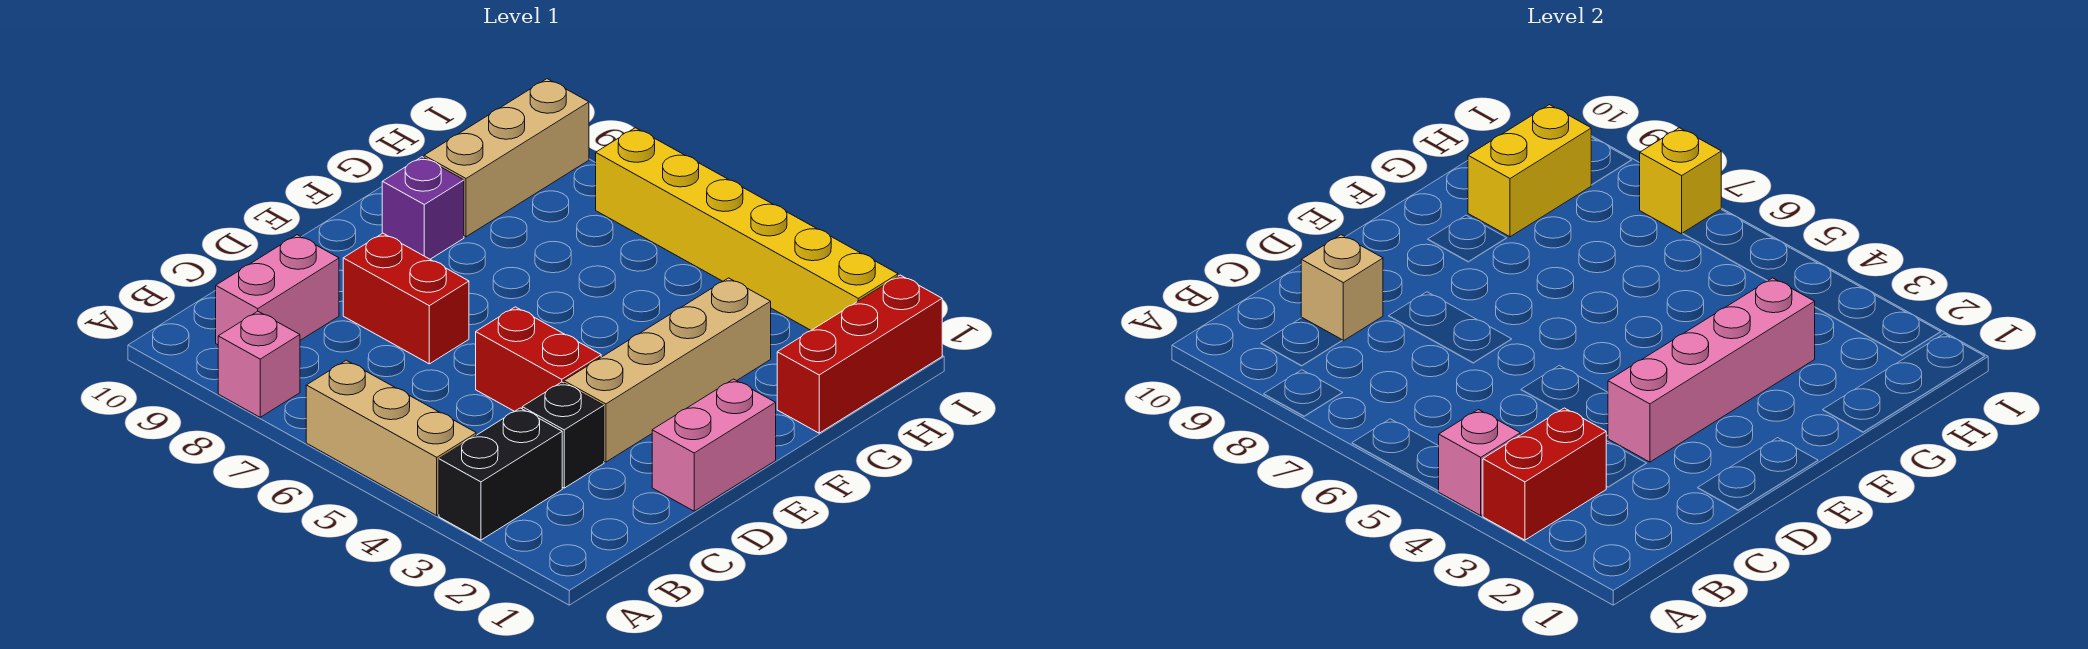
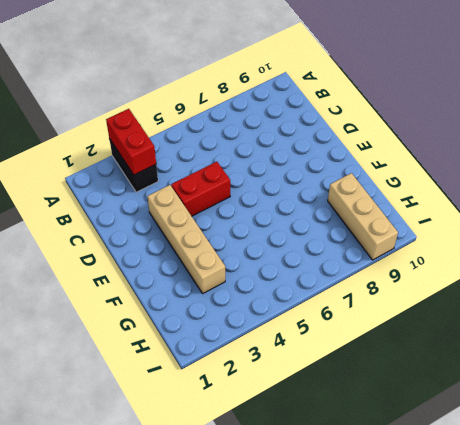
none -> tan 1x3 brick [306,360,476,515]
none -> pink 1x1 brick [218,311,300,417]
none -> pink 1x2 brick [216,235,339,345]

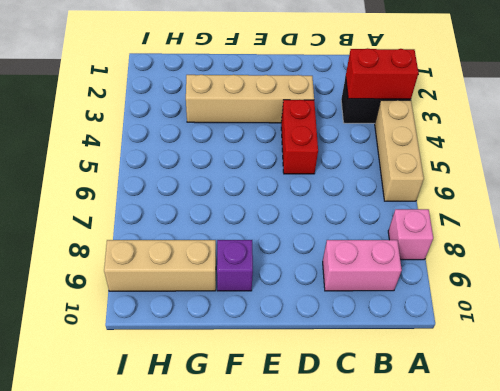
none -> black 1x1 brick [522,382,604,488]
none -> pink 1x2 brick [652,379,776,511]
none -> red 1x2 brick [343,233,469,364]

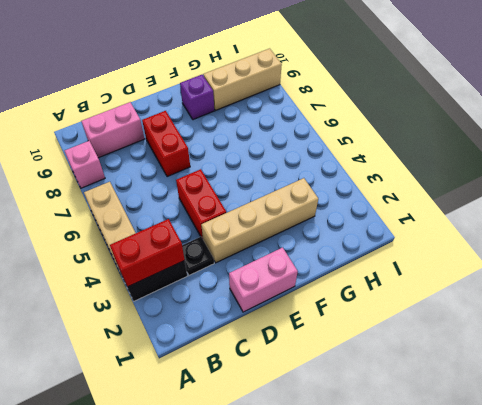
black 1x1 plate [182,237,214,275] -> black 1x1 brick [522,382,604,488]
none -> red 1x3 brick [777,275,942,433]
none -> yellow 1x6 brick [596,128,898,330]
none -> pink 1x1 brick [1439,410,1520,515]

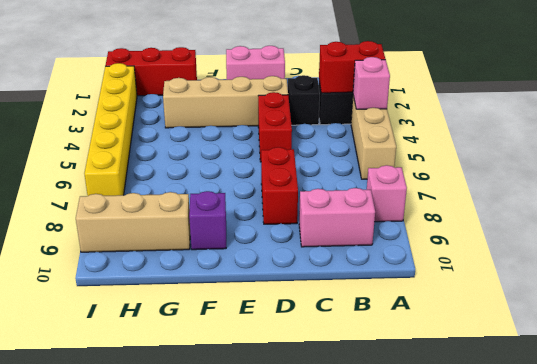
none -> tan 1x1 brick [1301,235,1383,341]
none -> pink 1x4 brick [1608,278,1815,462]
none -> yellow 1x2 brick [1468,105,1591,237]

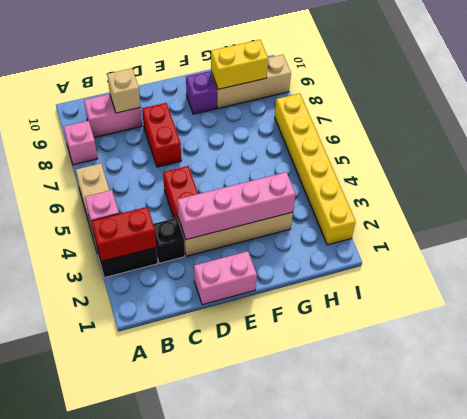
none -> red 1x3 brick [777,275,942,433]
none -> yellow 1x1 brick [1640,128,1721,234]

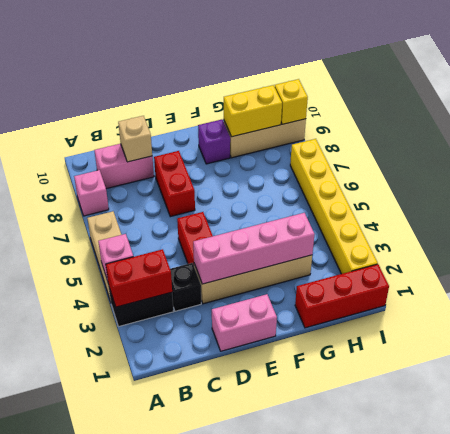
yellow 1x1 brick [275,79,308,124] -> yellow 1x1 brick moved to [1640,128,1721,234]

